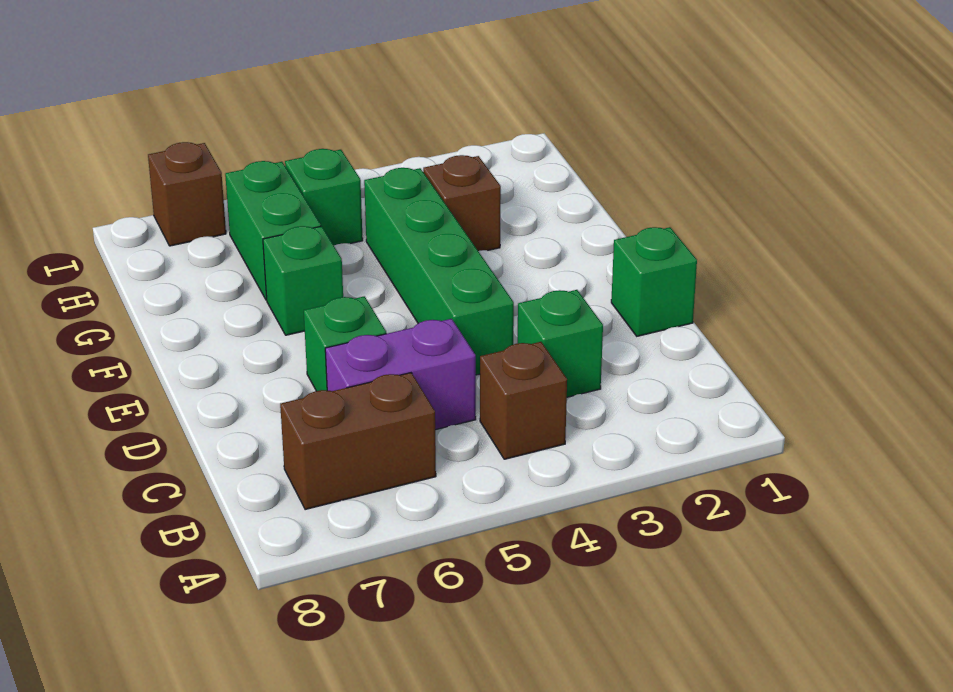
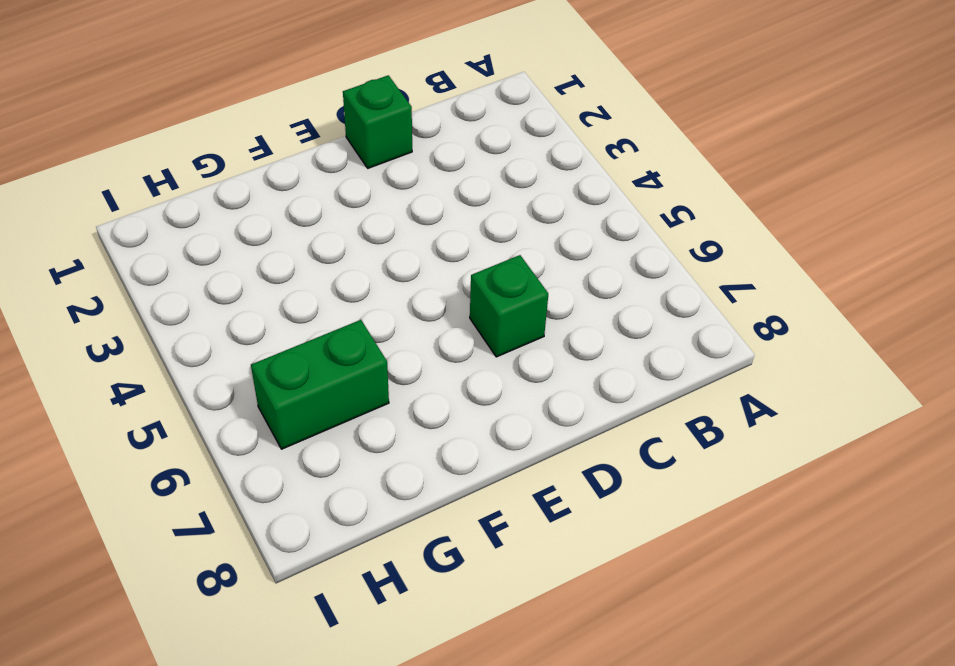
none -> brown 1x1 brick [480,342,567,459]
none -> brown 1x2 brick [280,373,436,509]
none -> green 1x1 brick [517,290,603,397]

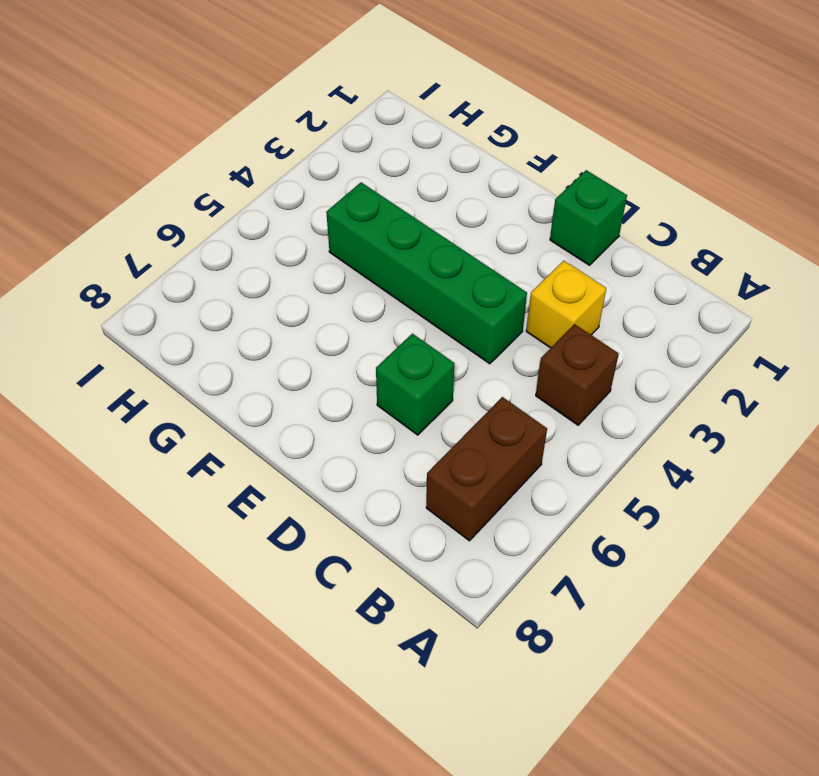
yellow 1x1 brick [526,261,606,348] -> green 1x1 brick [517,290,603,397]
none -> purple 1x2 brick [325,319,476,430]
none -> green 1x1 brick [263,226,343,335]
none -> brown 1x1 brick [423,155,501,251]

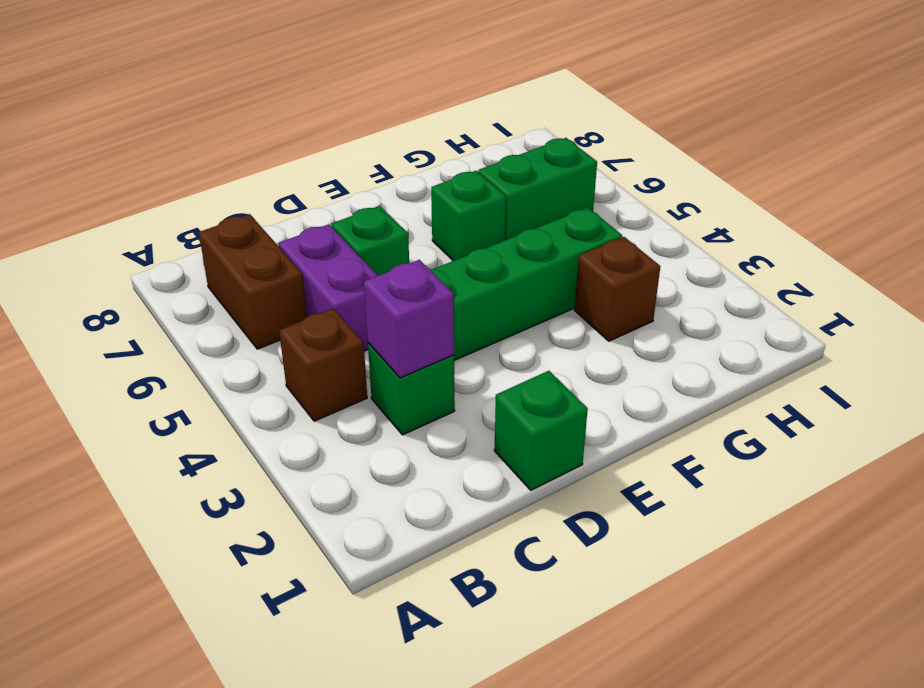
purple 1x1 brick [364,260,454,378] -> none
none -> green 1x1 brick [285,149,363,245]
none -> brown 1x1 brick [148,142,226,246]

